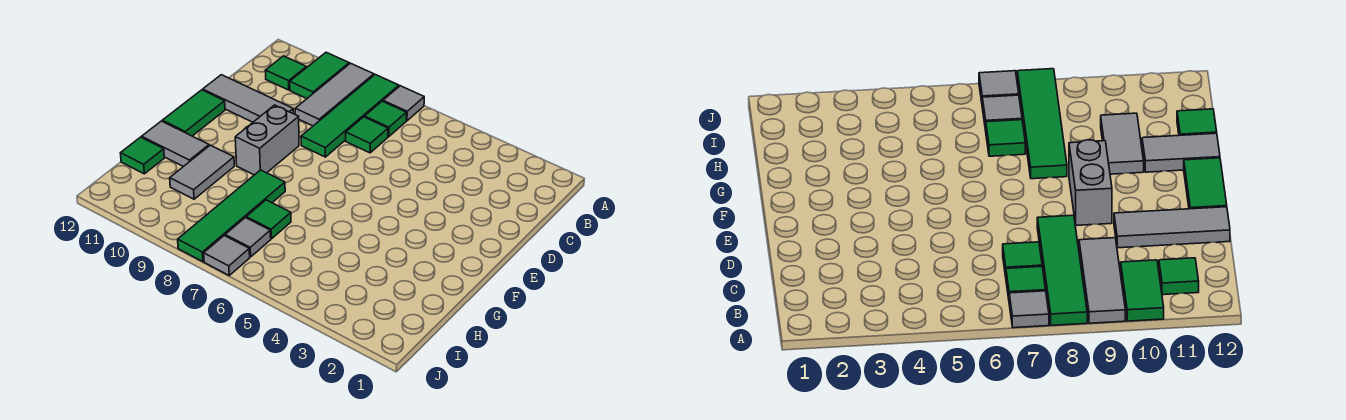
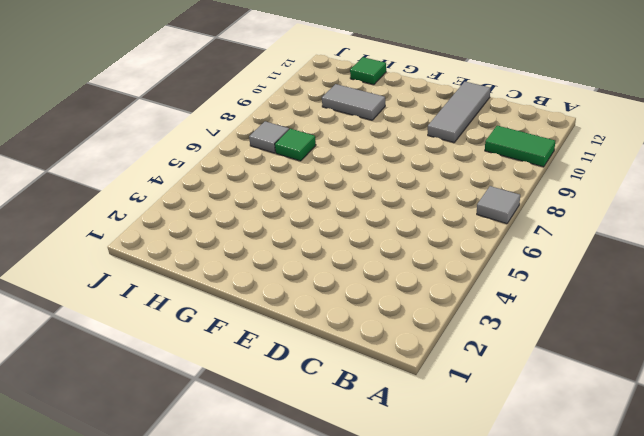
none -> green 1x4 tile [301,75,399,157]
none -> grey 1x3 tile [295,63,374,126]
none -> green 1x1 tile [365,101,406,137]

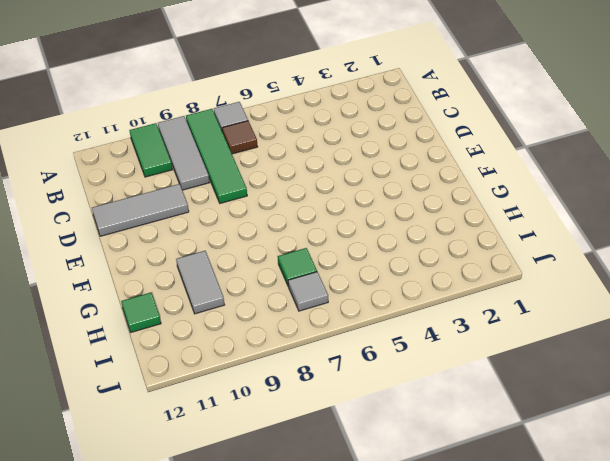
brown 1x1 tile [222,121,257,154] -> green 1x1 tile [365,101,406,137]
none -> green 1x1 tile [265,56,306,90]
none -> green 1x1 tile [346,117,388,153]
none -> grey 1x2 brick [235,105,299,175]

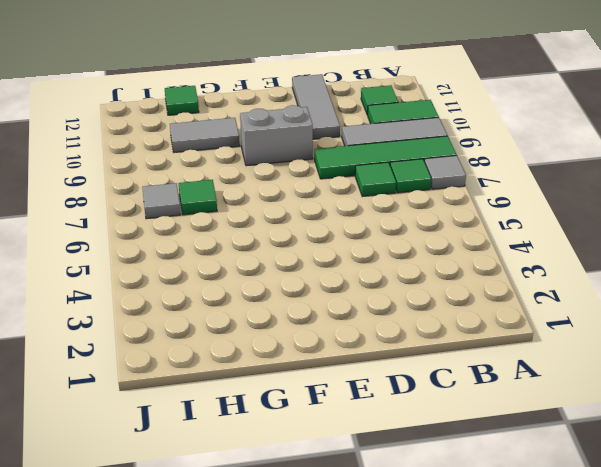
none -> green 1x2 tile [162,90,225,136]
none -> green 1x4 tile [178,170,285,262]
none -> grey 1x2 tile [142,121,209,167]

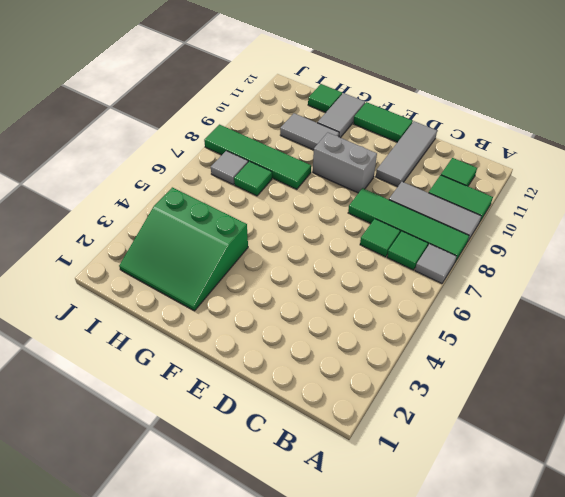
green 3x3 slope [119,187,248,311] -> none
none -> grey 1x1 tile [204,236,250,275]

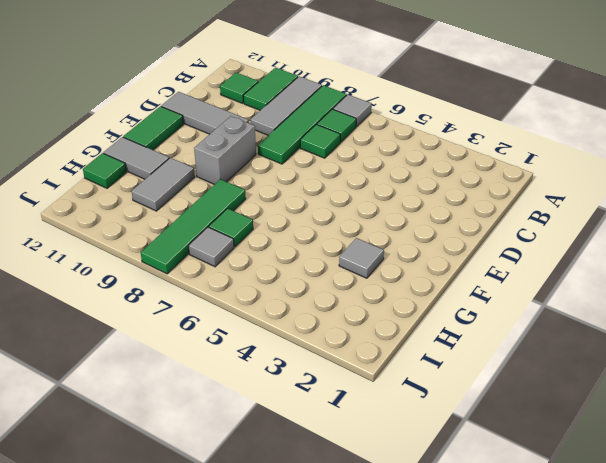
grey 1x1 tile [339,238,384,278] -> grey 1x1 tile moved to [204,236,250,275]

